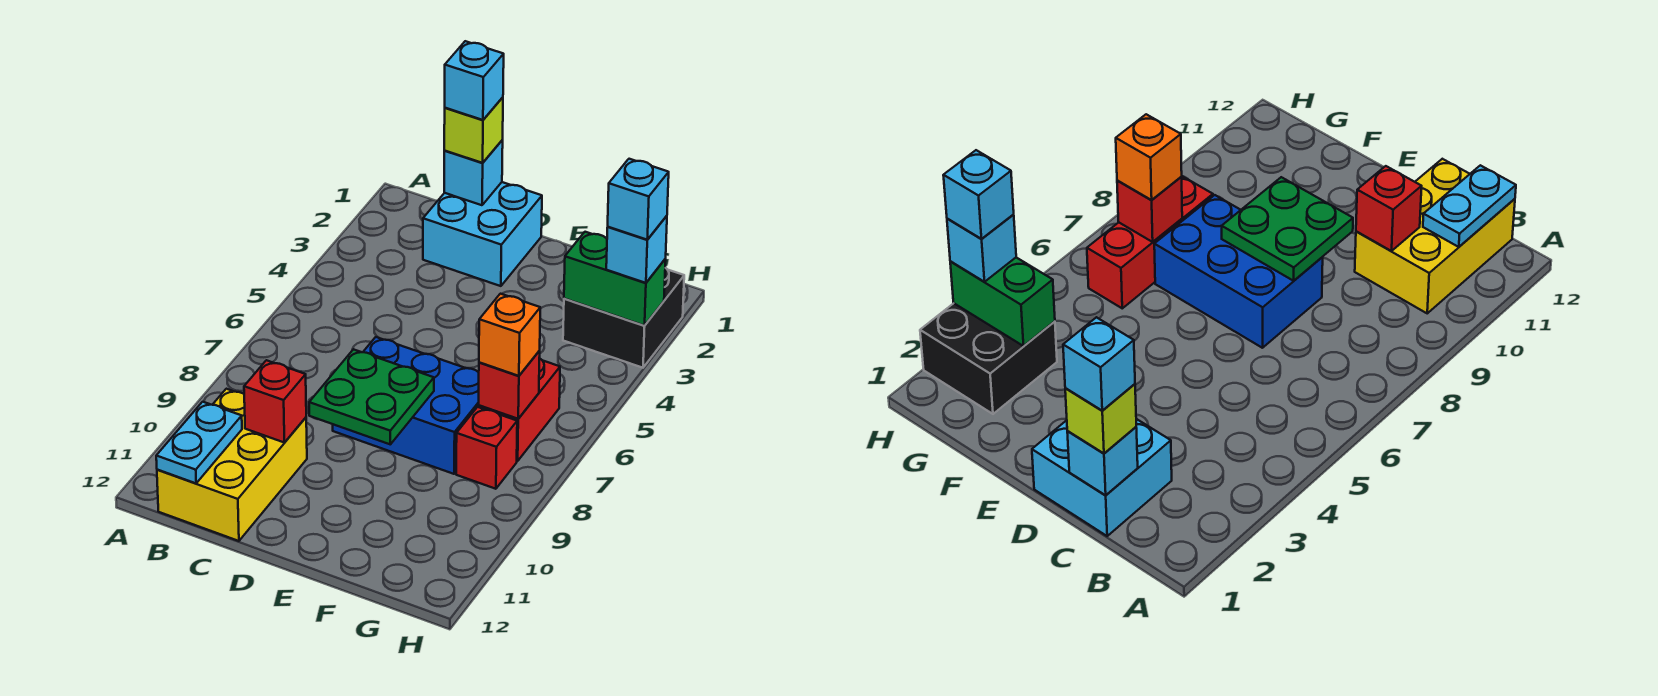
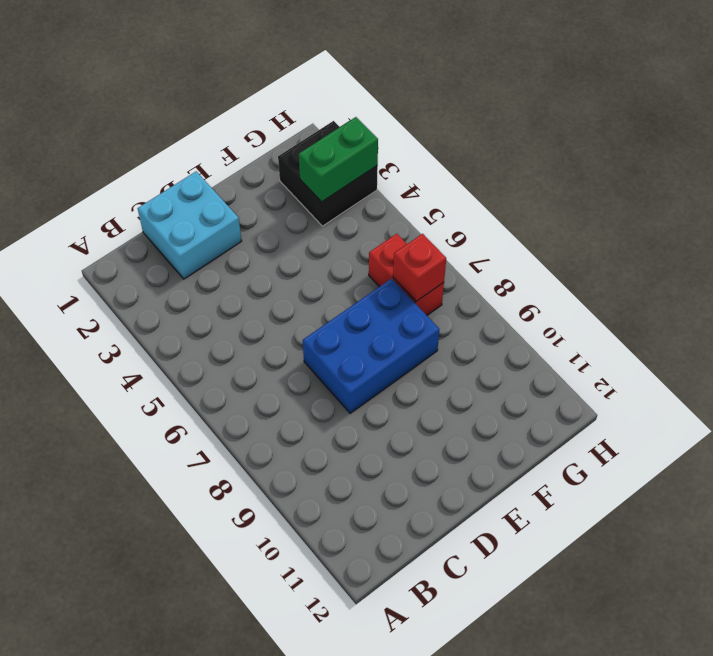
none -> yellow 2x3 brick [157,389,307,541]
none -> red 1x1 brick [456,407,517,489]
none -> cyan 1x2 plate [156,402,242,483]

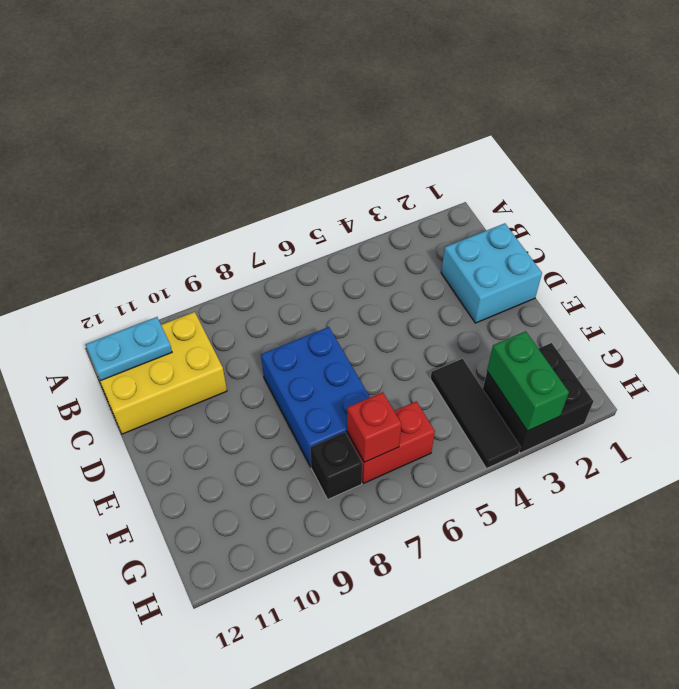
black 1x3 tile [431,359,521,468] -> none
black 1x1 brick [310,432,362,499] -> red 1x1 brick [456,407,517,489]
none -> cyan 1x1 brick [444,140,503,205]
none -> red 1x1 brick [244,360,306,443]
none -> green 2x2 plate [309,349,434,444]

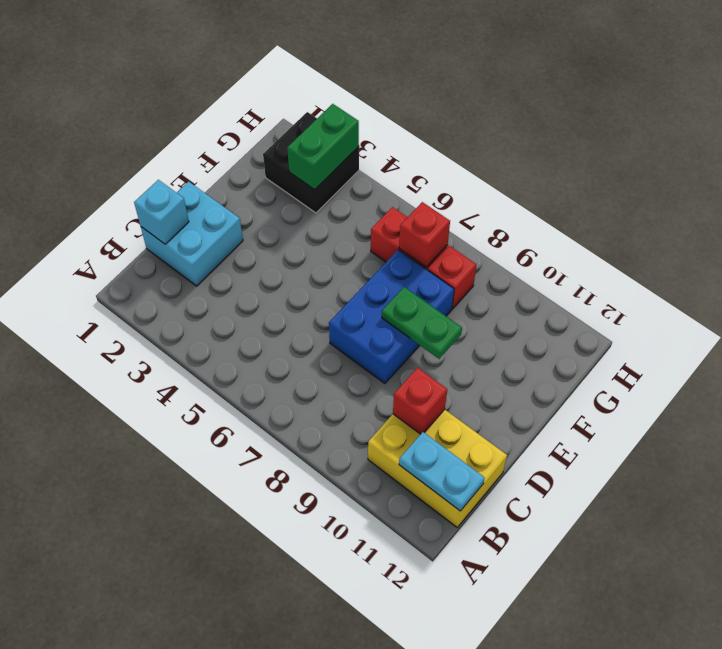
green 1x2 plate [382,287,462,359] -> green 2x2 plate [309,349,434,444]
none -> lime 1x1 brick [444,97,503,163]
none -> orange 1x1 brick [479,294,540,376]
none -> cyan 1x1 brick [606,216,667,283]

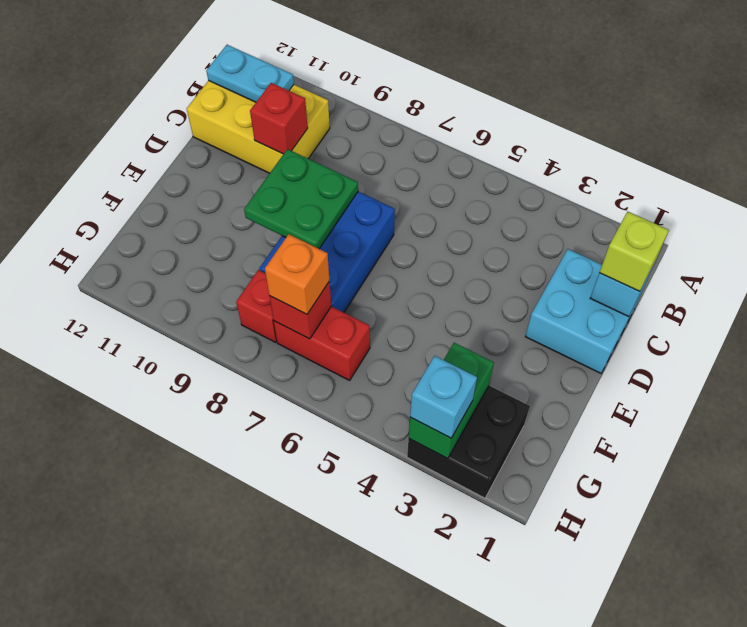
none -> cyan 1x1 brick [445,41,504,120]
none -> cyan 1x1 brick [608,159,669,240]

